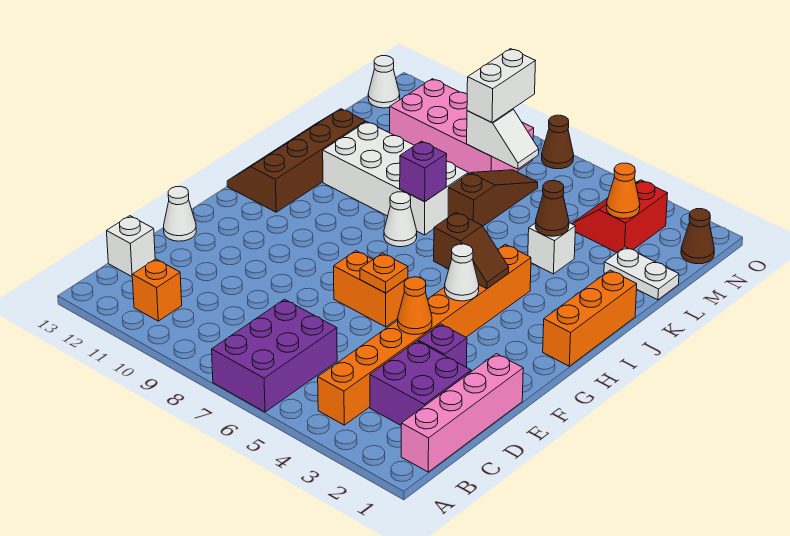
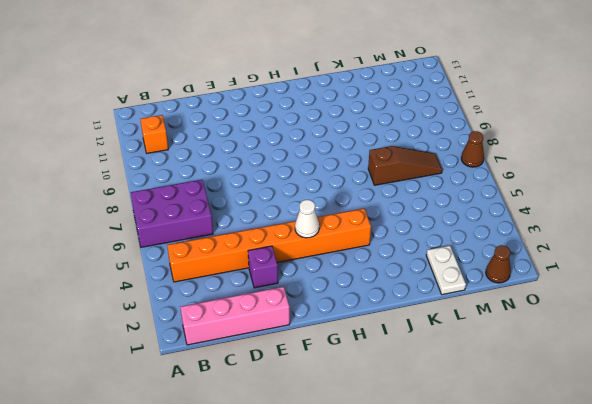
none -> purple 2x2 brick [370,341,471,425]
none -> white 1x1 brick [107,216,155,276]
none -> white 1x1 cone [164,186,196,241]
none -> orange 1x2 brick [334,251,408,327]

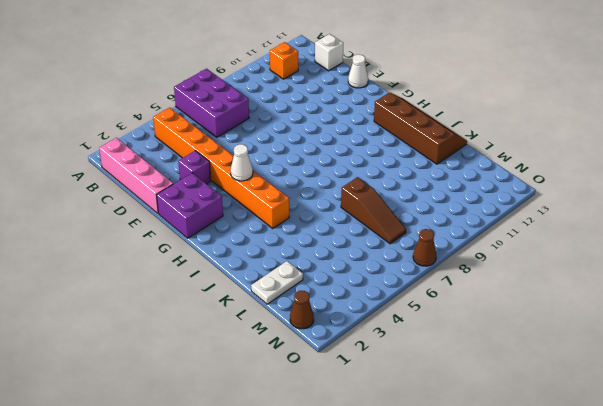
purple 2x2 brick [157,173,223,238] -> purple 2x2 brick moved to [370,341,471,425]
none -> orange 1x2 brick [334,251,408,327]
none -> orange 1x3 brick [543,270,637,366]
none -> white 1x1 cone [384,192,417,247]
none -> white 2x4 brick [323,122,468,235]

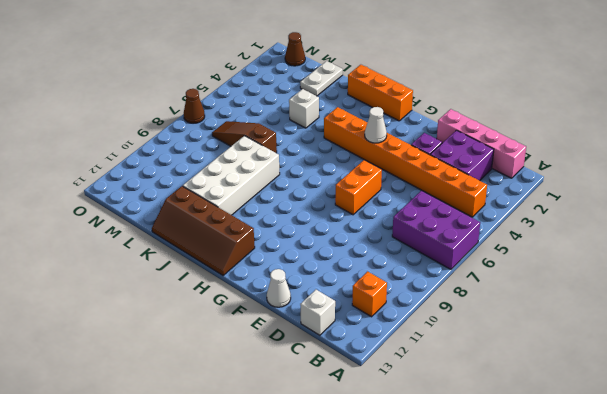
none -> white 1x1 cone [384,192,417,247]
none -> red 2x2 slope [572,180,668,252]
none -> pink 2x4 brick [390,79,534,174]
none -> white 1x1 cone [368,56,400,108]

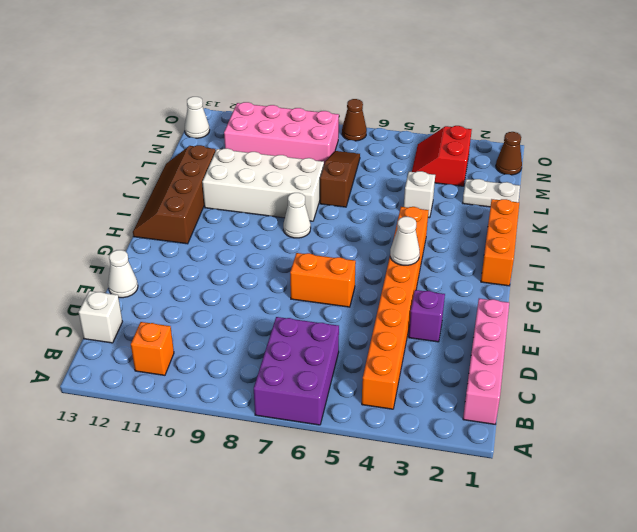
none -> purple 2x2 brick [370,341,471,425]
none -> orange 1x1 cone [398,277,432,335]
none -> orange 1x1 plate [360,253,408,293]
none -> brown 1x2 slope [434,212,509,289]

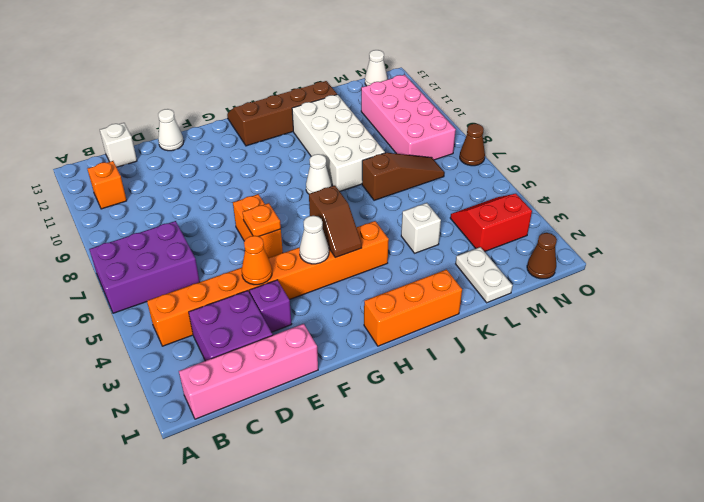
none -> purple 1x1 brick [400,141,447,202]
none -> brown 1x1 cone [535,181,569,236]
none -> orange 1x1 cone [606,163,640,219]
none -> white 1x2 slope [467,109,539,169]

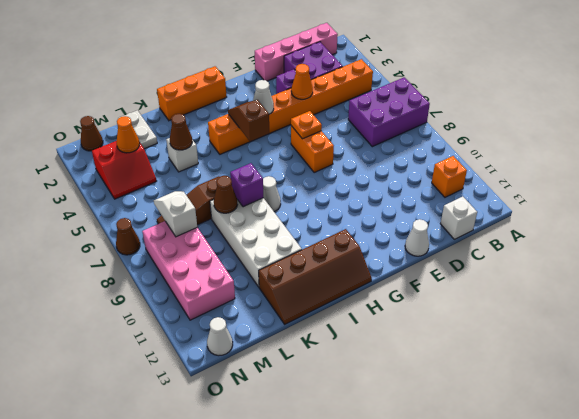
brown 1x1 cone [214,176,238,213] -> none
none -> white 1x2 brick [467,49,535,122]

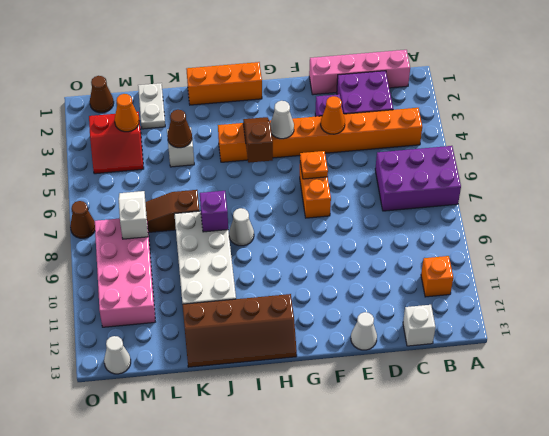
none -> white 1x2 brick [467,49,535,122]

